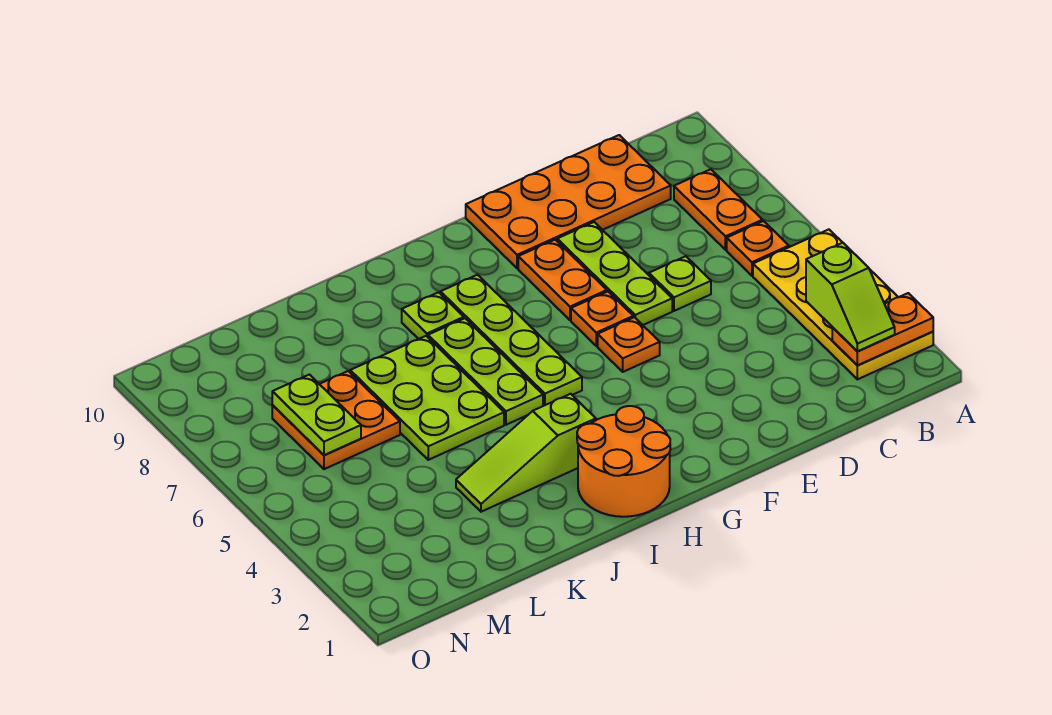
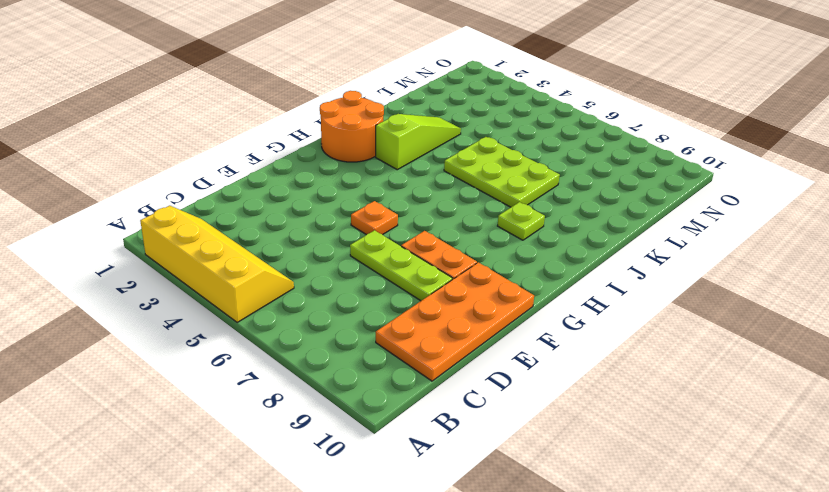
yellow 2x4 slope [140,206,294,322] -> yellow 2x4 plate [753,229,933,379]
none -> orange 1x1 plate [727,221,789,276]
none -> orange 1x2 plate [674,169,763,250]
none -> lime 1x1 plate [649,256,711,311]

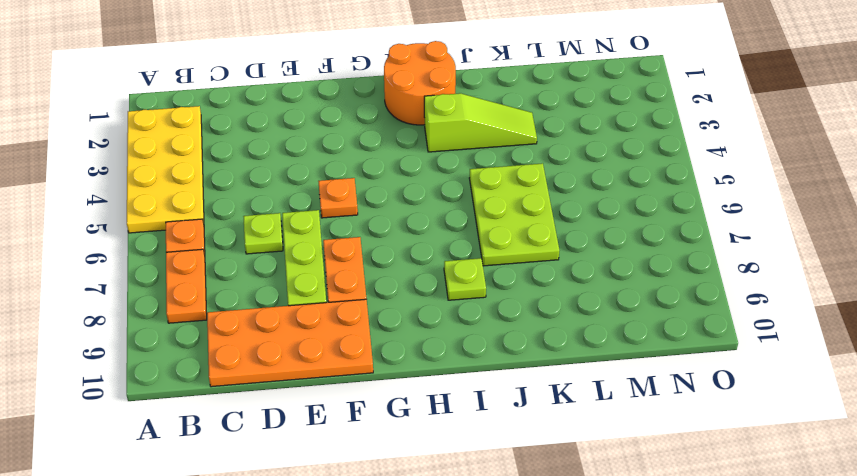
none -> orange 1x1 plate [571,292,633,346]
none -> lime 1x4 plate [441,275,582,406]
none -> lime 1x3 plate [428,318,543,425]

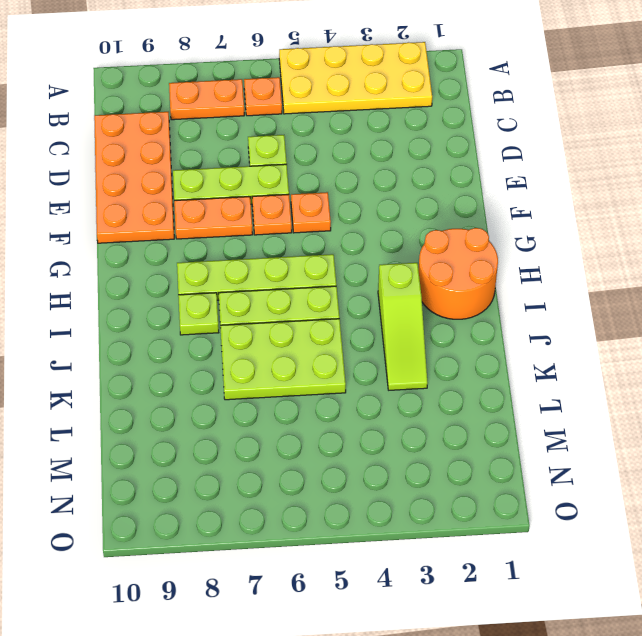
none -> orange 2x2 plate [272,371,400,469]
none -> orange 1x2 plate [832,293,933,366]
none -> lime 1x2 plate [272,375,361,455]

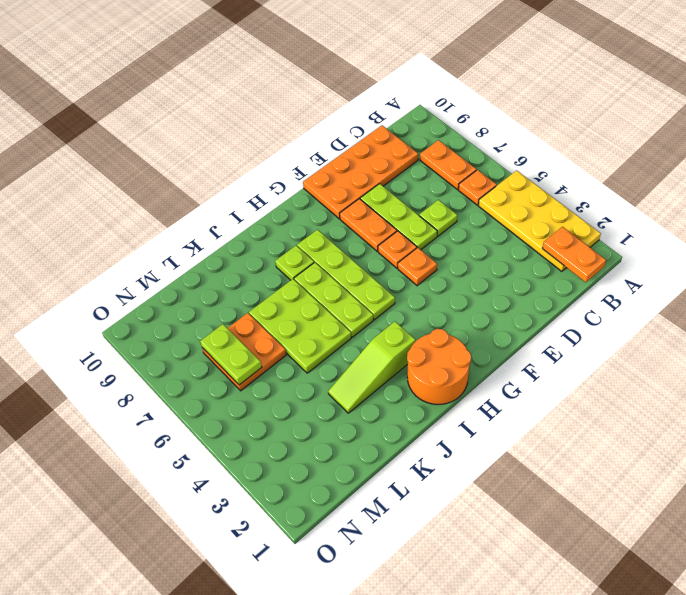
orange 1x2 plate [542,227,606,282] -> orange 1x2 plate turned to [832,293,933,366]
none -> lime 1x2 slope [806,243,895,352]

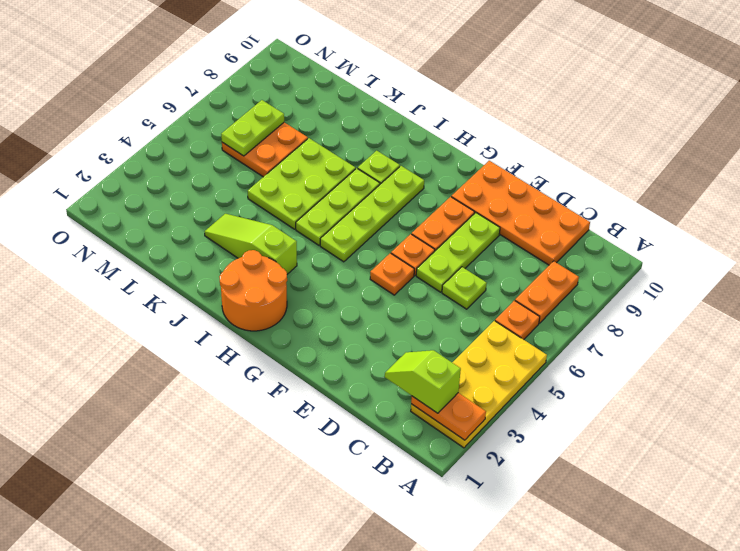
lime 1x2 slope [385,350,461,413] -> lime 1x2 slope turned to [806,243,895,352]

